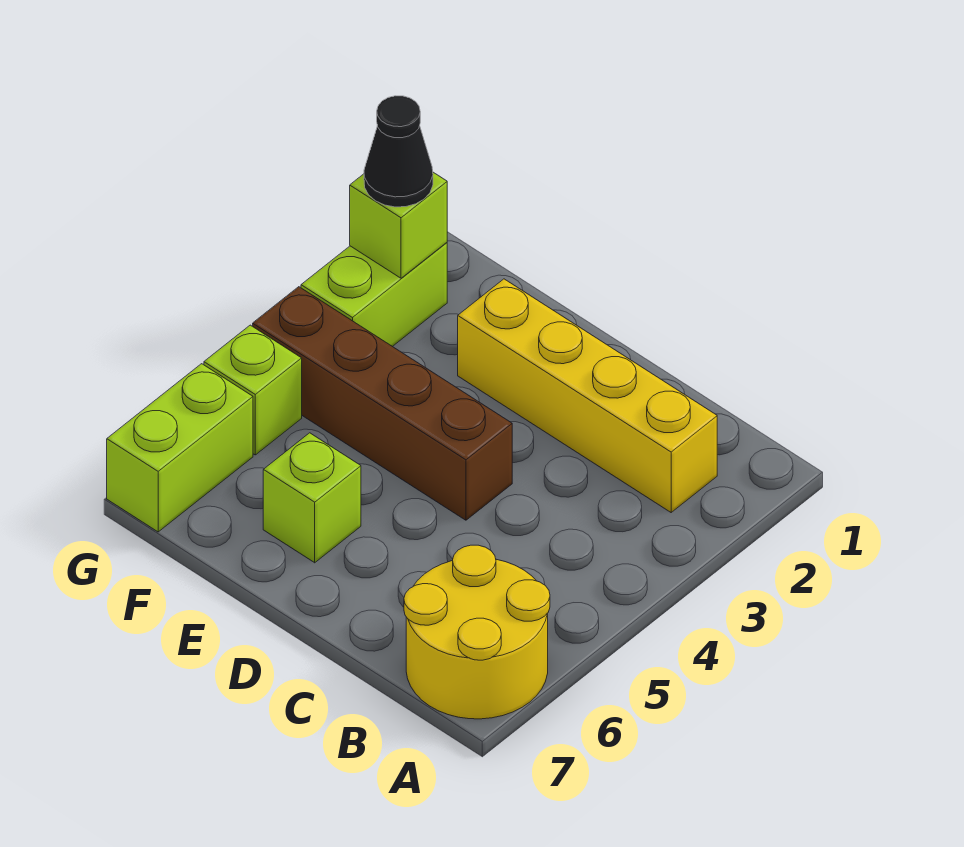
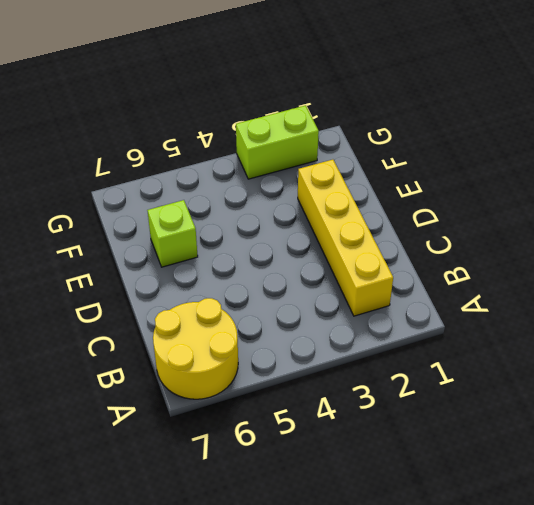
none -> brown 1x4 brick [253,287,512,520]
none -> lime 1x1 brick [204,325,302,455]

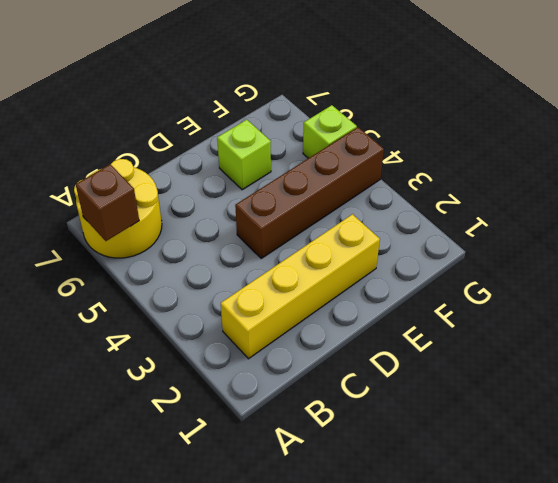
brown 1x1 brick [75,164,139,241] -> none
none -> lime 1x2 brick [301,243,447,347]
none -> lime 1x2 brick [107,364,253,532]

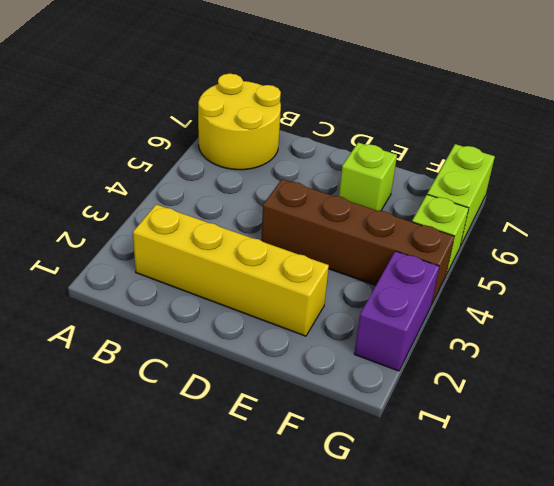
purple 1x2 brick [354,251,439,371] -> lime 1x2 brick [301,243,447,347]
none -> lime 1x1 brick [350,172,447,278]
none -> black 1x1 cone [364,96,433,207]

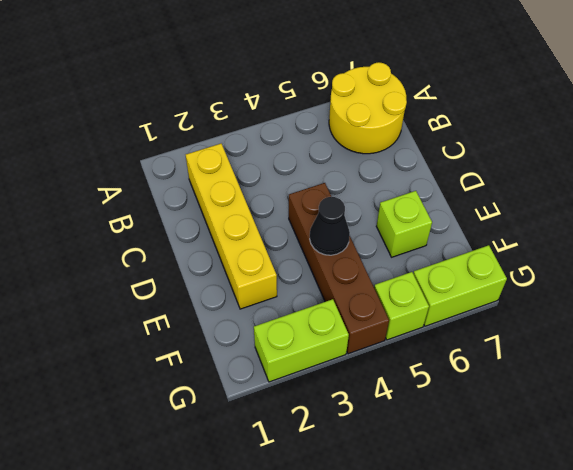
black 1x1 cone [310,197,350,255] -> black 1x1 cone moved to [364,96,433,207]
none -> lime 1x1 brick [350,172,447,278]

